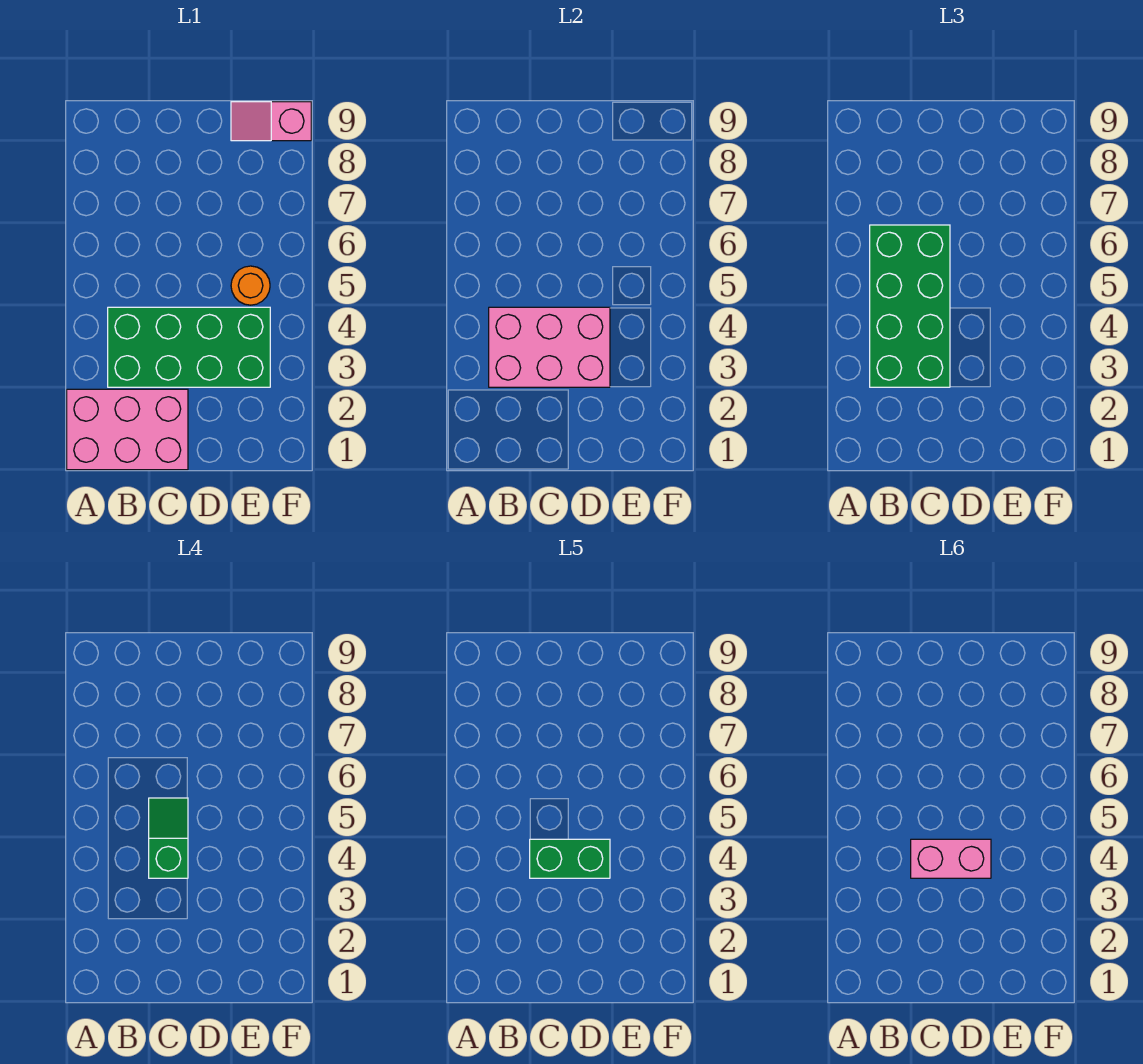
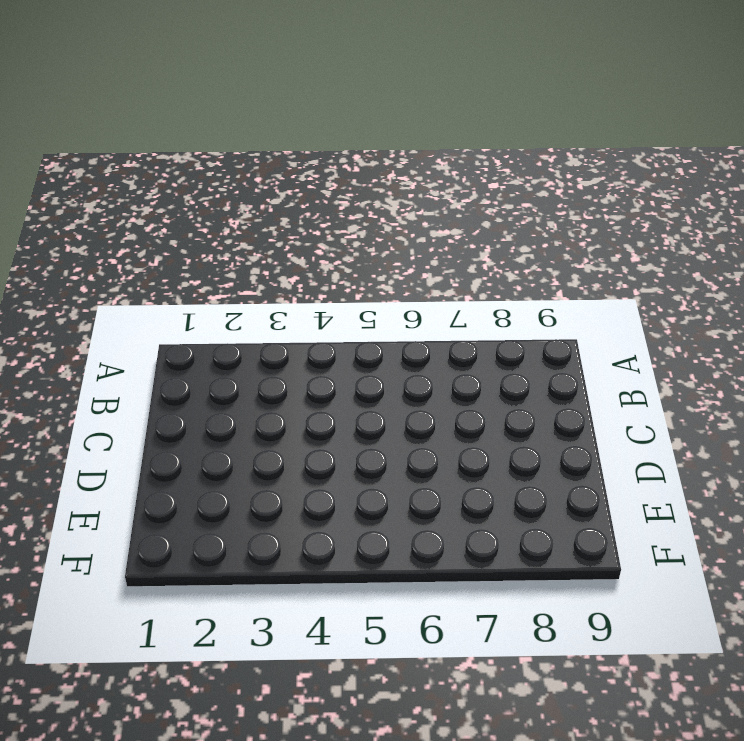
none -> pink 2x3 brick [67,389,188,470]
none -> green 2x4 brick [108,307,270,387]

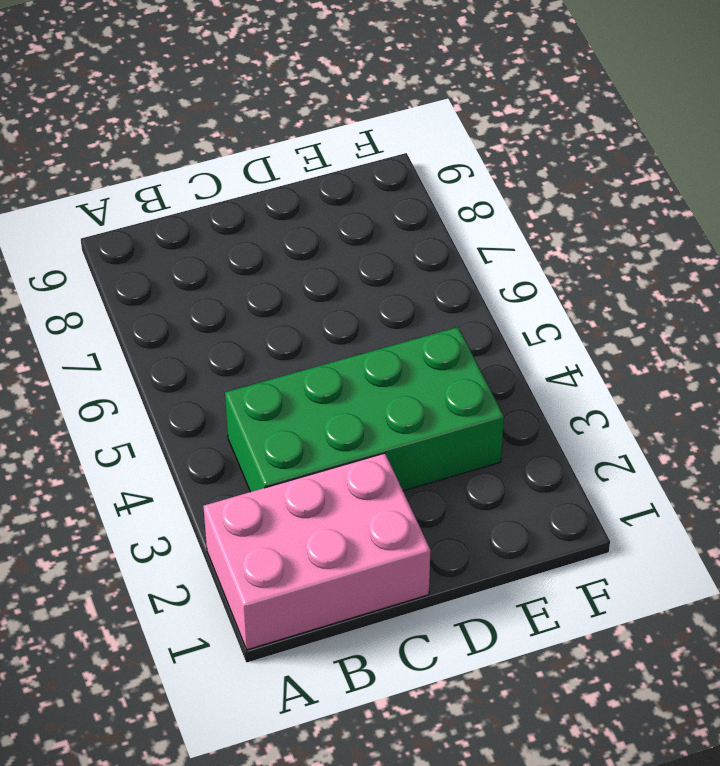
none -> orange 1x1 round brick [231,266,270,305]
none -> pink 1x2 slope [231,102,311,141]

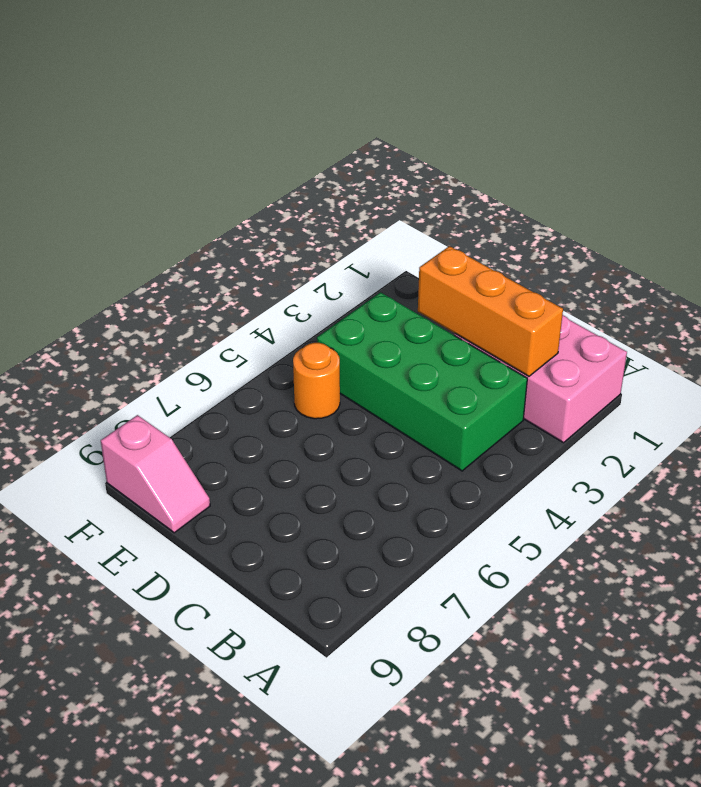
orange 1x3 brick [418,246,563,376] -> none
none -> pink 2x3 brick [489,307,610,387]
none -> green 2x4 brick [870,225,950,387]

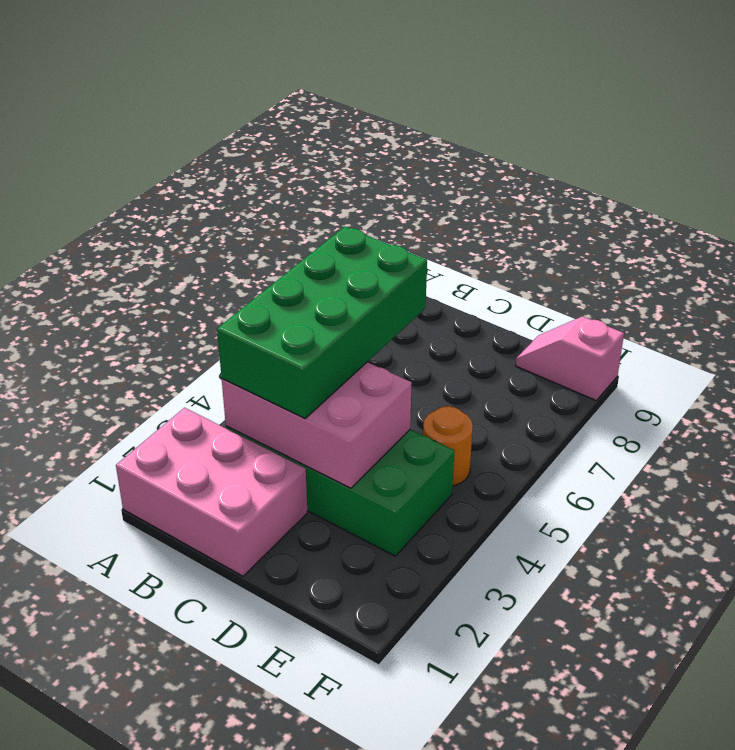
none -> green 1x2 slope [149,798,188,878]
none -> green 1x2 brick [530,839,610,878]

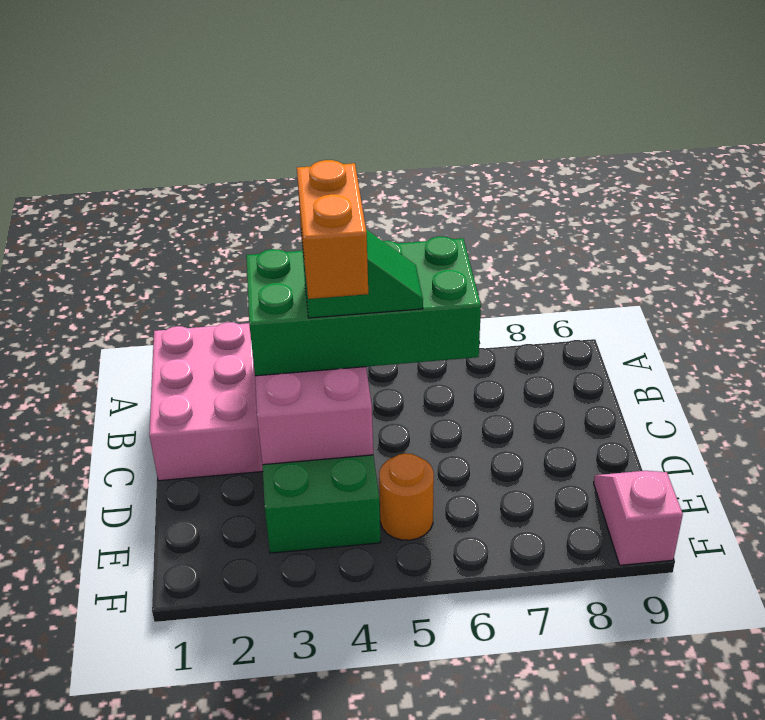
orange 1x2 brick [297,160,368,299] -> green 1x2 brick [530,839,610,878]
none -> pink 1x2 brick [911,839,991,878]

